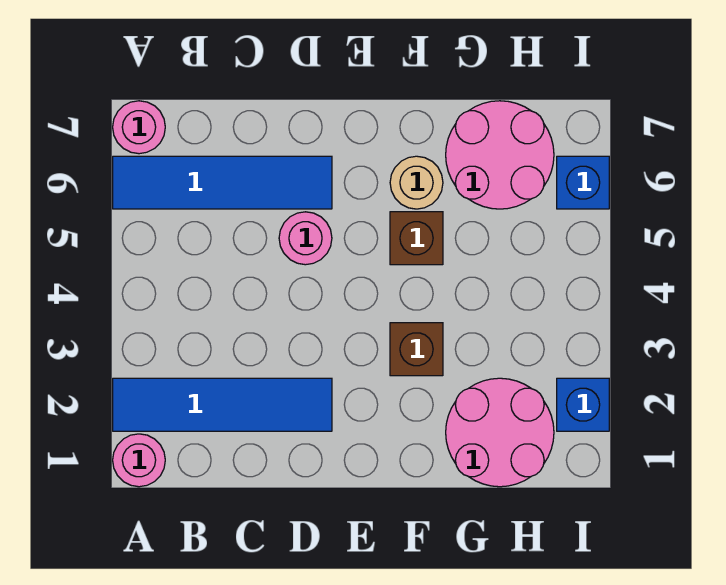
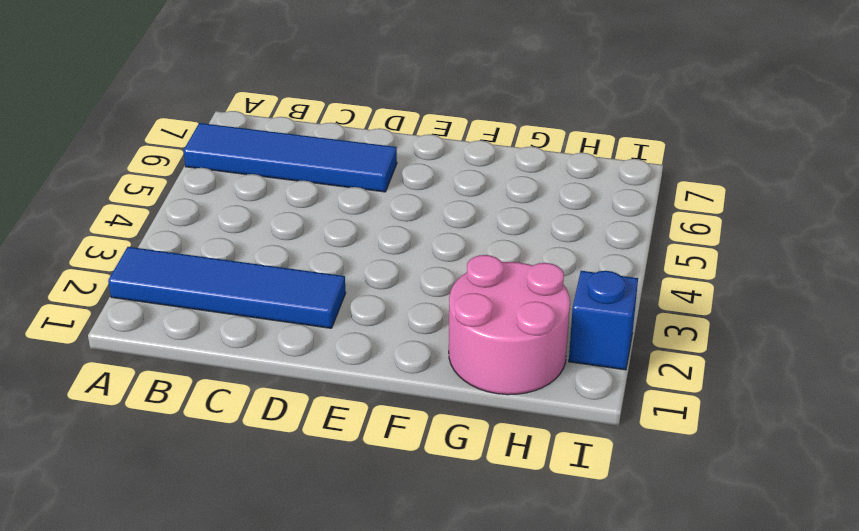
none -> pink 1x1 round brick [113,434,165,487]
none -> pink 1x1 round brick [113,101,165,154]
none -> pink 1x1 round brick [279,212,332,265]

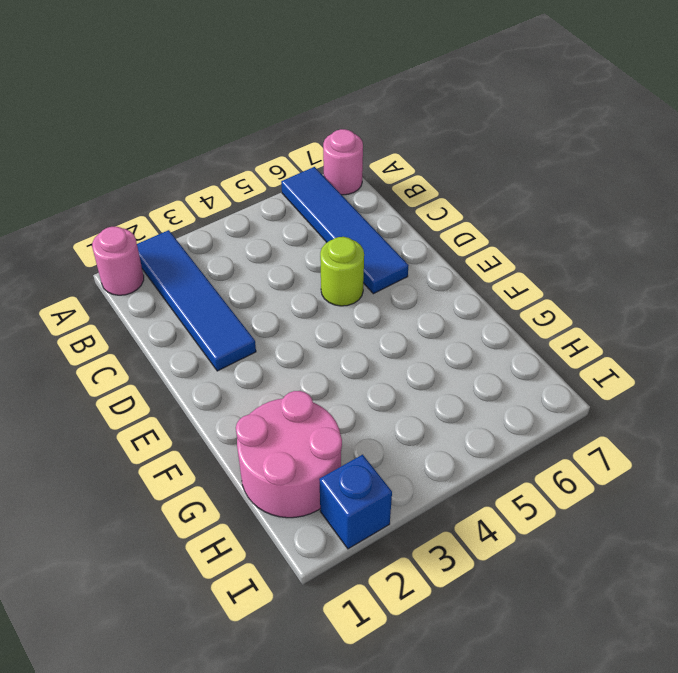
lime 1x1 round brick [320,237,364,306] -> pink 1x1 round brick [279,212,332,265]
none -> brown 1x1 brick [390,323,443,376]
none -> brown 1x1 brick [390,212,443,265]
none -> tan 1x1 round brick [390,156,443,209]

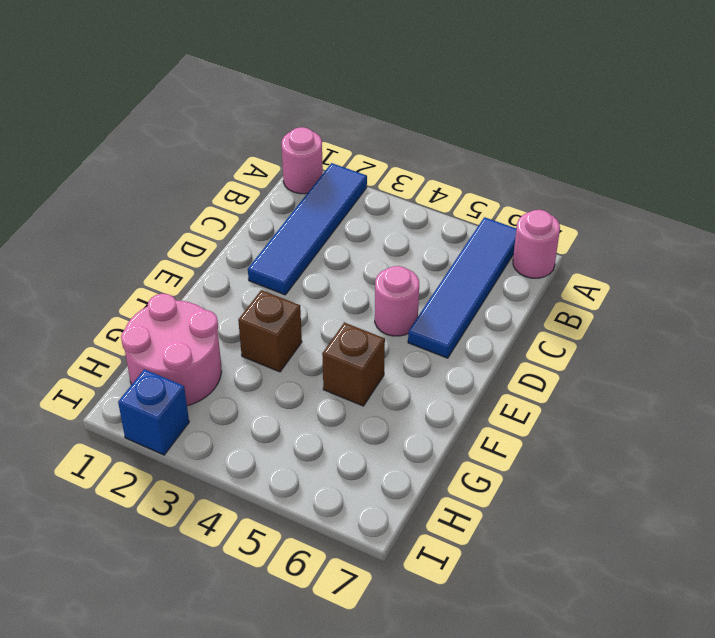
none -> tan 1x1 round brick [390,156,443,209]
none -> pink 2x2 round brick [446,101,554,209]
none -> blue 1x1 brick [557,156,609,209]

